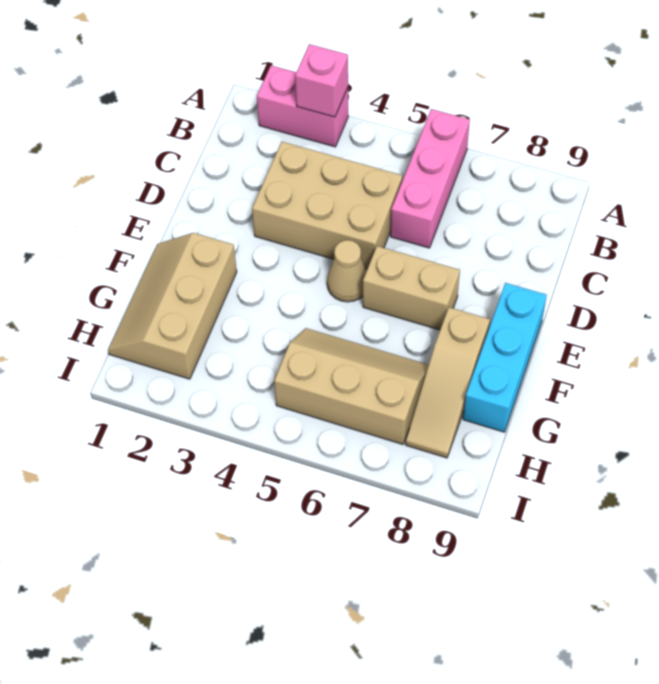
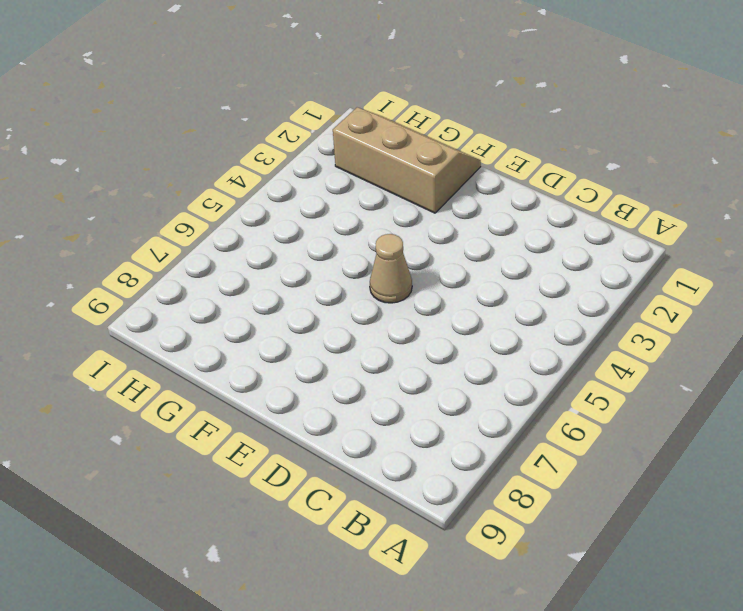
none -> pink 1x2 brick [257,65,348,147]
none -> pink 1x3 brick [391,109,470,248]

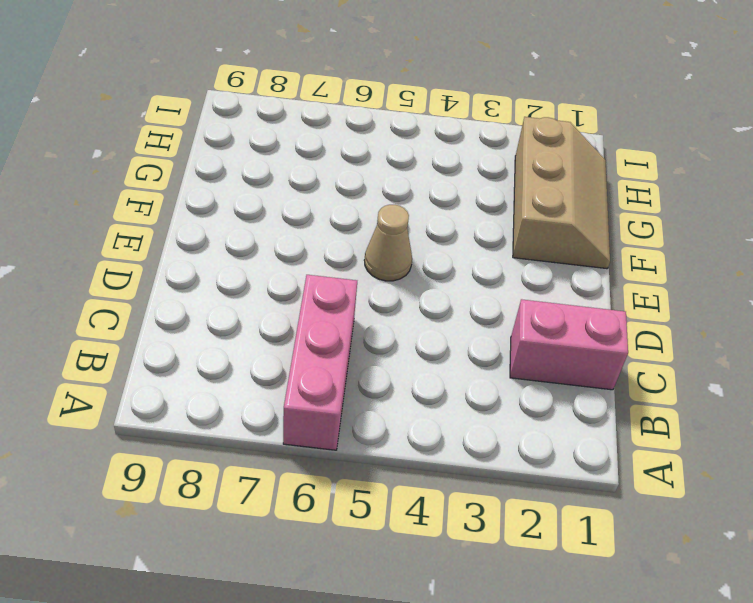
pink 1x2 brick [510,299,628,390] -> pink 1x2 brick moved to [257,65,348,147]
none -> tan 2x3 brick [252,142,402,269]
none -> tan 1x2 brick [363,246,460,330]

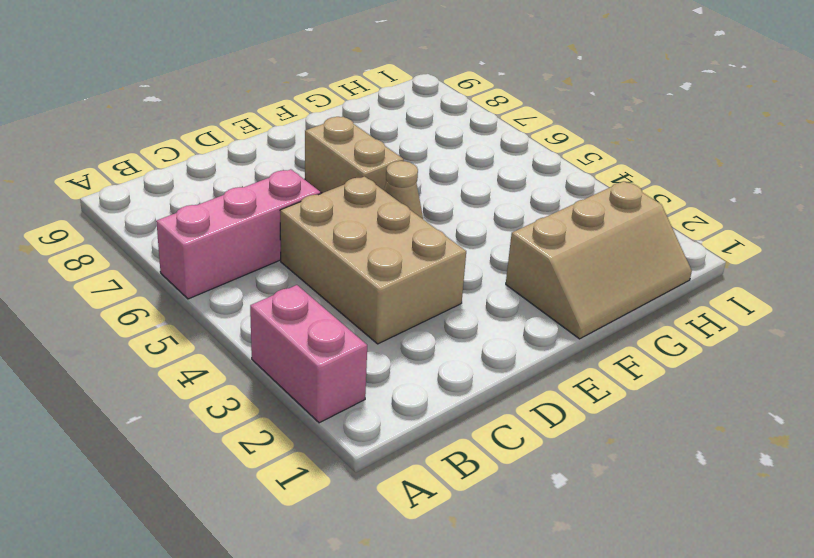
none -> cyan 1x3 brick [463,283,547,432]
none -> tan 1x3 slope [406,307,490,458]

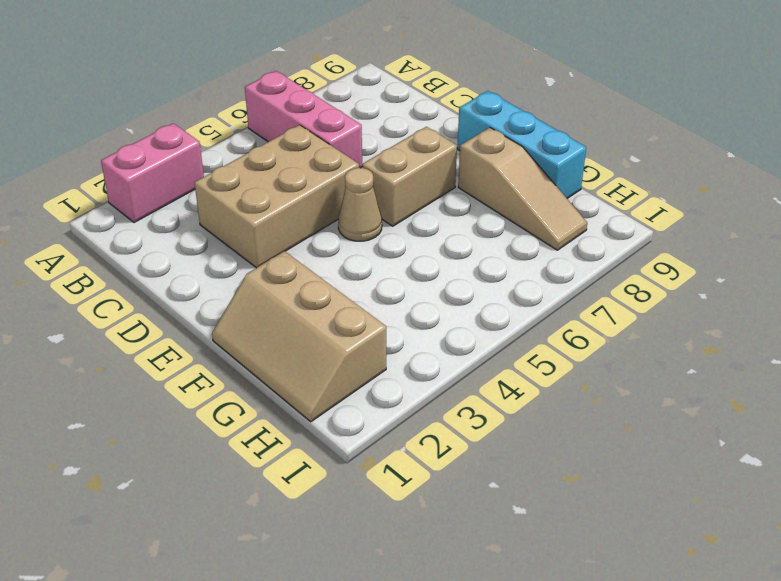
none -> tan 2x3 slope [274,328,429,444]
none -> pink 1x1 brick [295,44,348,117]

